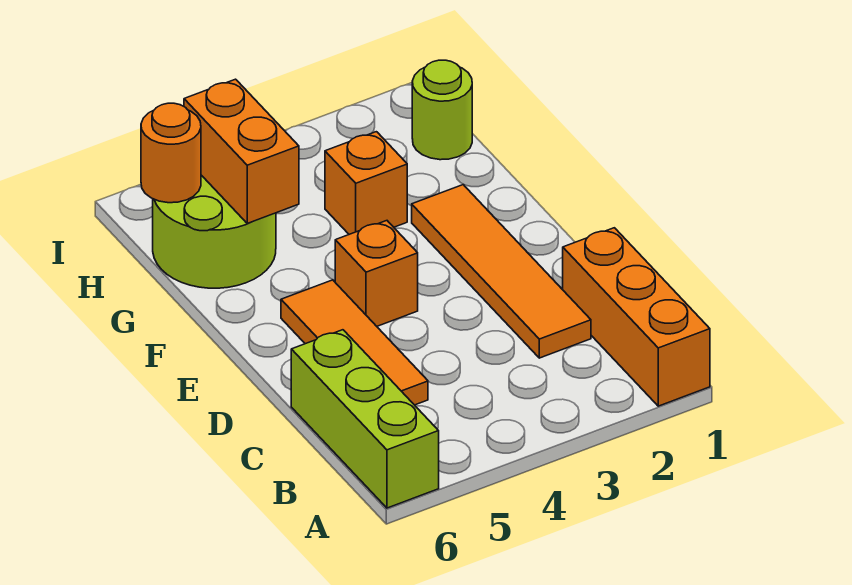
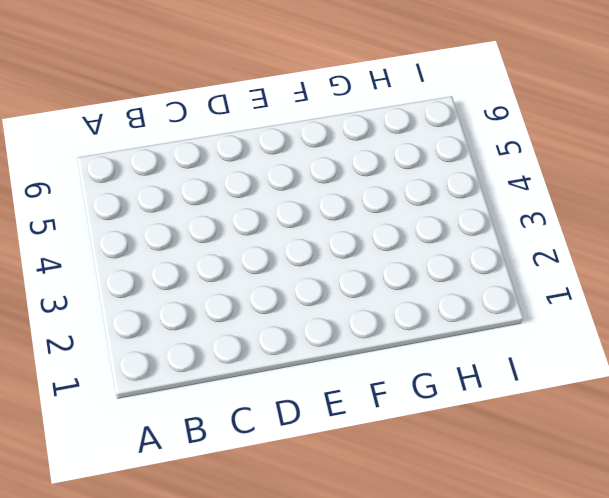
none -> orange 1x3 brick [563,228,710,406]
none -> lime 1x3 brick [291,330,439,508]

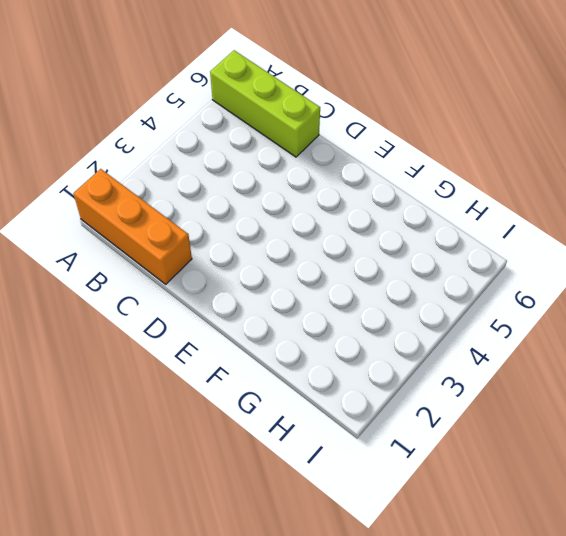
none -> orange 1x4 tile [412,185,591,358]
none -> orange 1x3 tile [281,280,428,405]

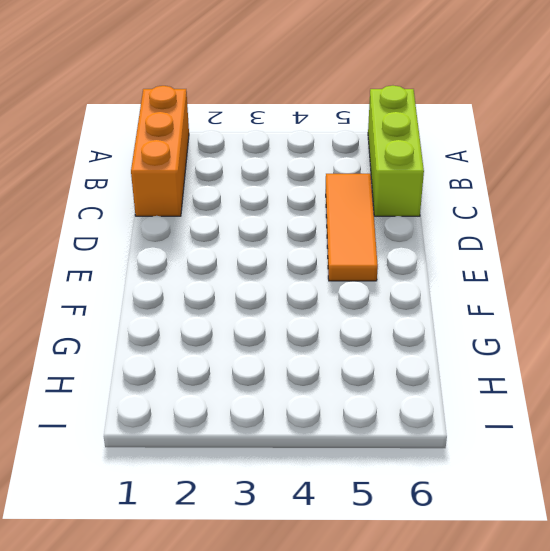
none -> orange 1x4 tile [412,185,591,358]
none -> orange 1x1 brick [335,221,418,326]

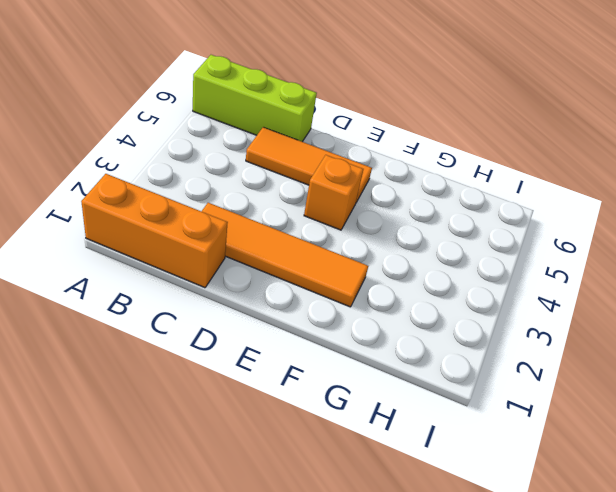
none -> orange 1x1 brick [325,132,407,234]
none -> lime 2x2 round brick [153,175,276,288]

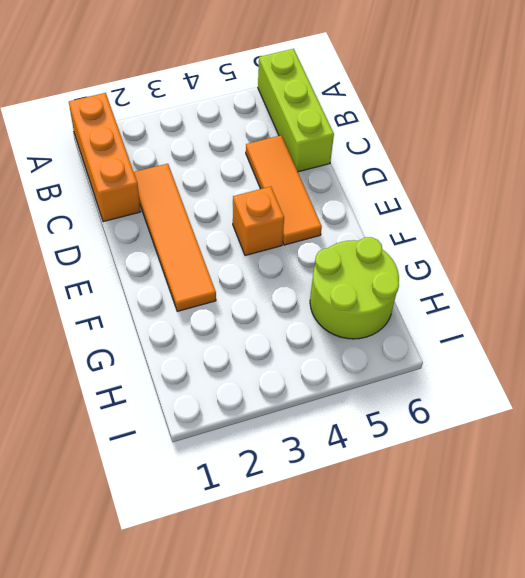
none -> orange 1x1 brick [325,132,407,234]
none -> lime 1x1 round brick [412,60,472,160]

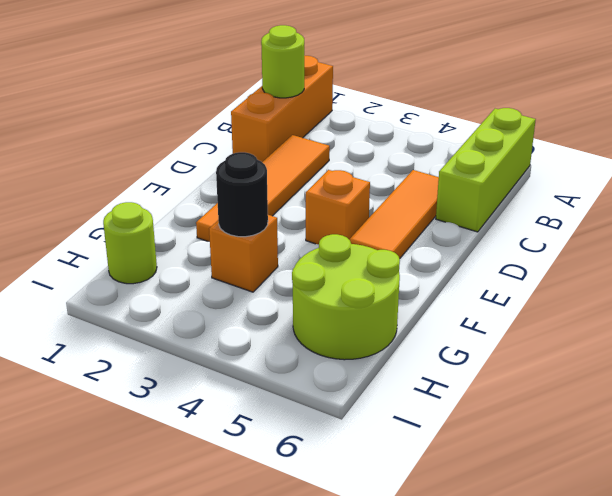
lime 1x1 round brick [261,25,304,98] -> none
black 1x1 round brick [216,152,268,237] -> none
none -> orange 1x2 brick [184,79,299,223]
none -> orange 1x1 round brick [141,103,201,203]

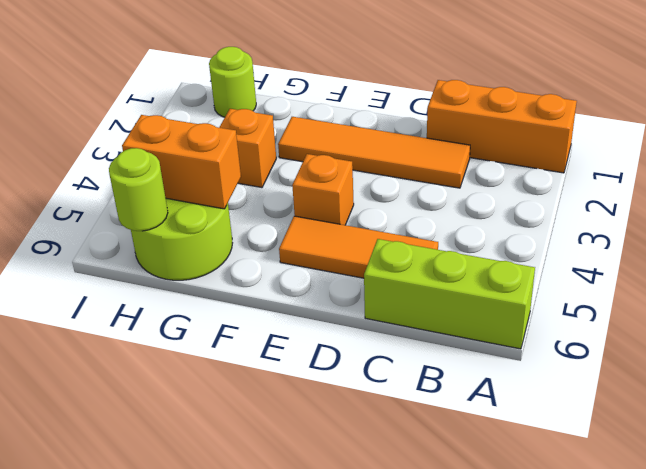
lime 1x1 round brick [109,148,168,231] -> orange 1x1 round brick [141,103,201,203]

